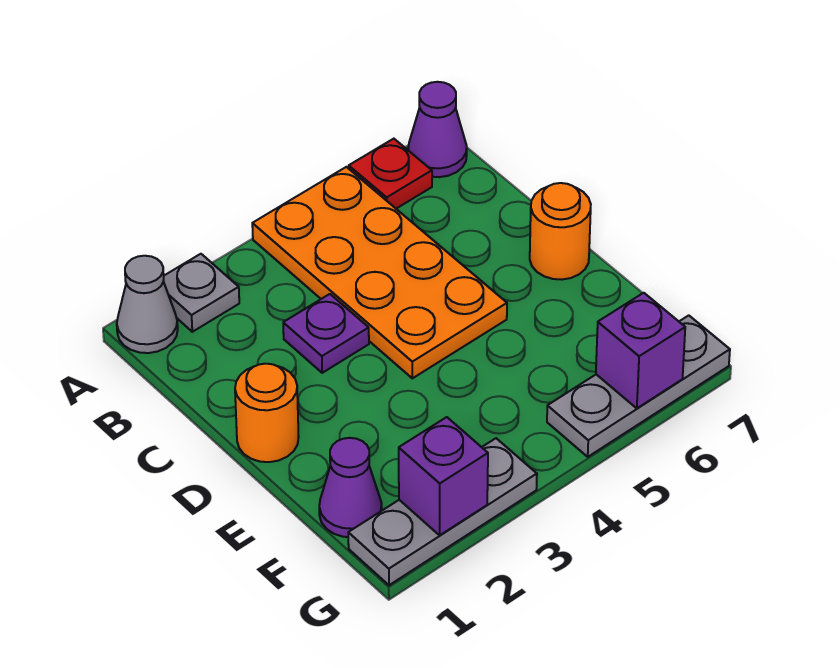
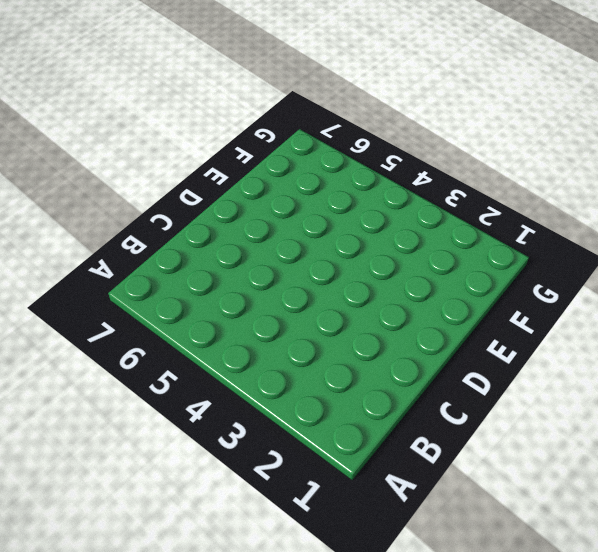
none -> grey 1x1 cone [117,256,178,353]
none -> grey 1x1 plate [163,254,239,332]
none -> orange 2x4 plate [252,167,507,378]

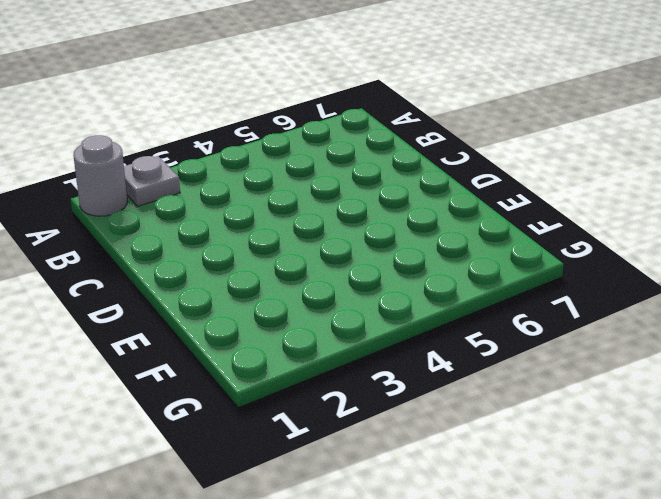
grey 1x1 round brick [73,135,127,216] -> grey 1x1 cone [117,256,178,353]
none -> orange 2x4 plate [252,167,507,378]
none -> red 1x1 plate [349,139,432,209]
none -> purple 1x1 cone [408,82,467,177]

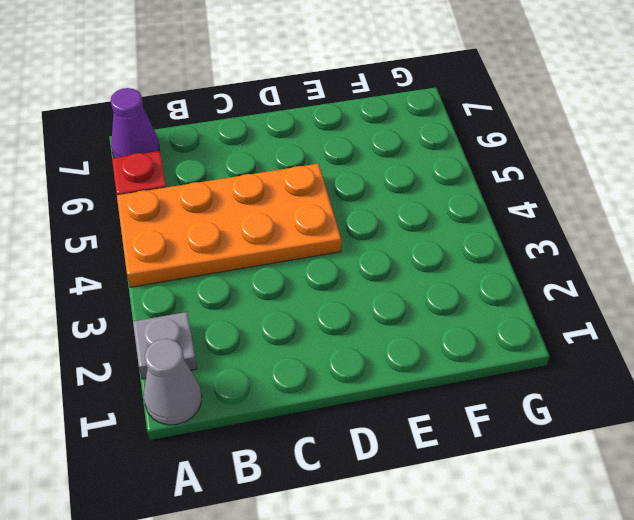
none -> purple 1x1 plate [283,294,369,373]
none -> orange 1x1 round brick [235,364,299,462]
none -> orange 1x1 round brick [530,183,591,280]

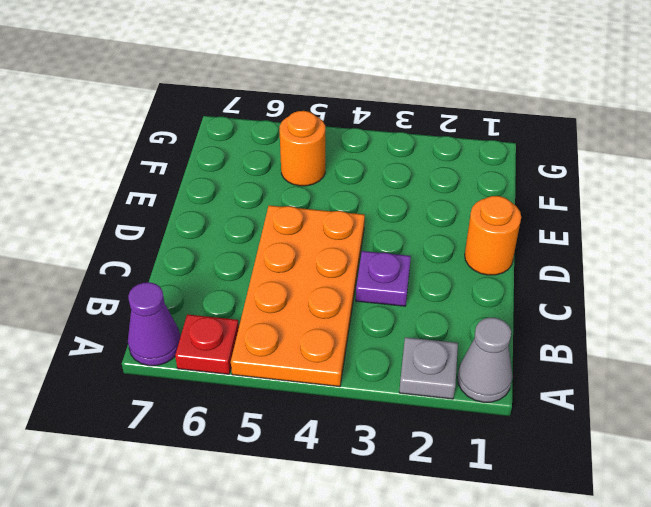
orange 1x1 round brick [279,111,325,186] -> orange 1x1 round brick moved to [530,183,591,280]
none -> purple 1x1 cone [319,438,382,537]
none -> grey 1x3 plate [348,438,537,585]
none -> grey 1x3 plate [547,315,730,457]

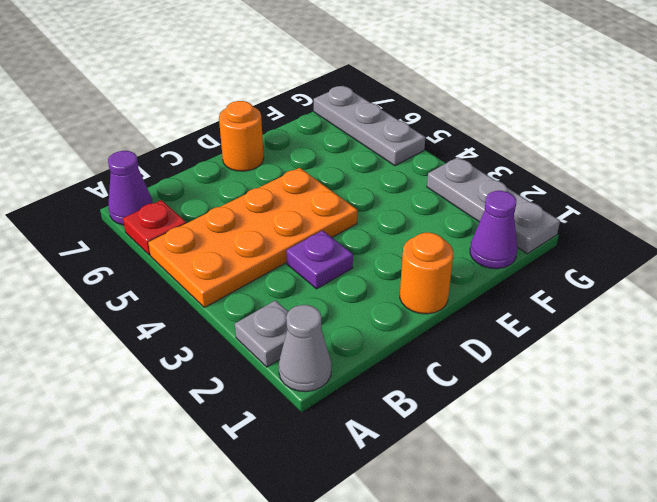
none -> purple 1x1 brick [399,417,488,535]
none -> purple 1x1 brick [596,293,685,408]

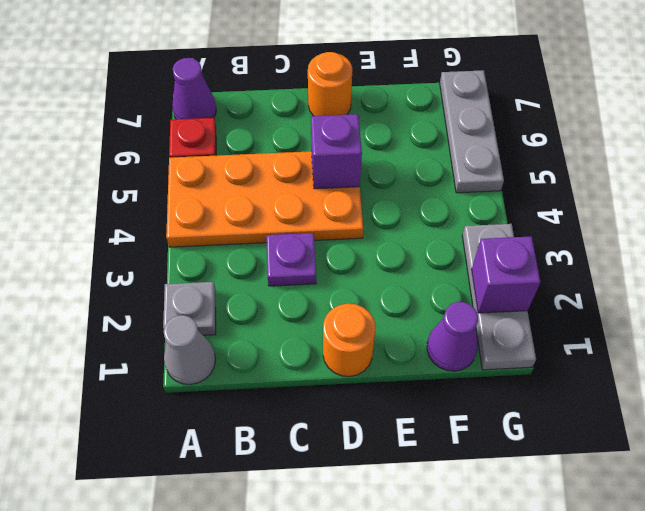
purple 1x1 brick [311,114,362,189] -> purple 1x1 brick moved to [596,293,685,408]

